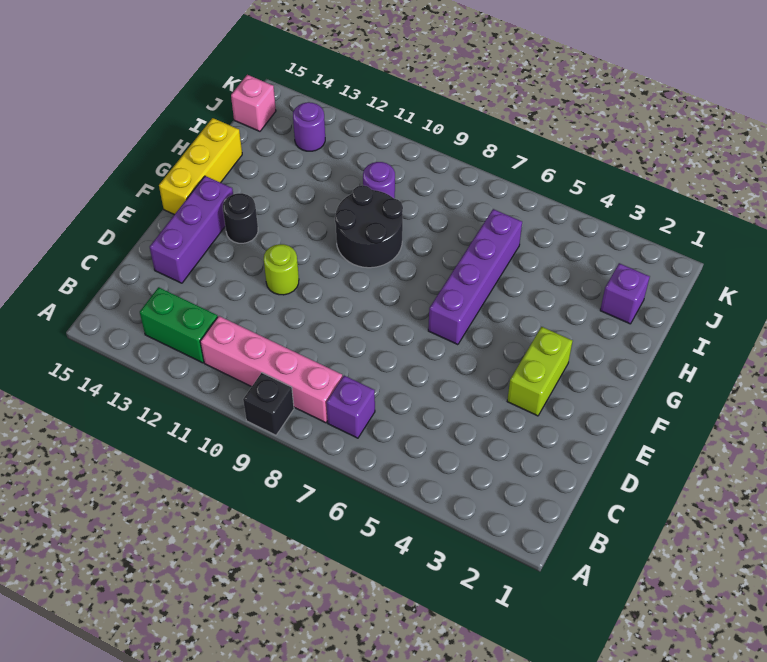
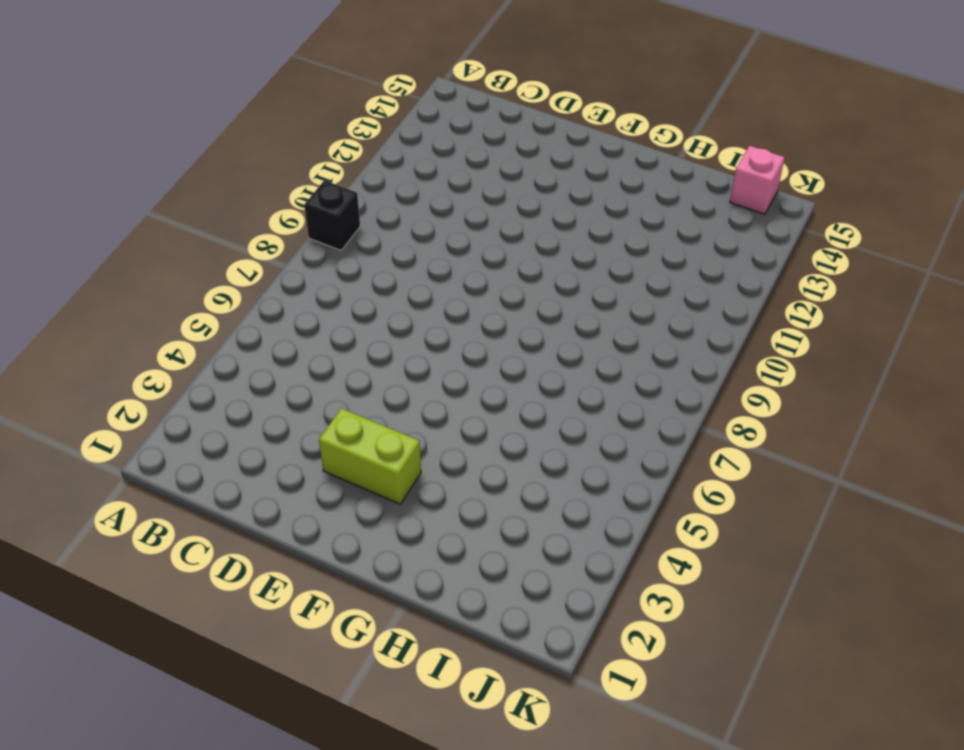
none -> purple 1x1 brick [326,376,375,438]
none -> pink 1x4 brick [200,316,343,423]
none -> green 1x2 brick [140,287,218,363]

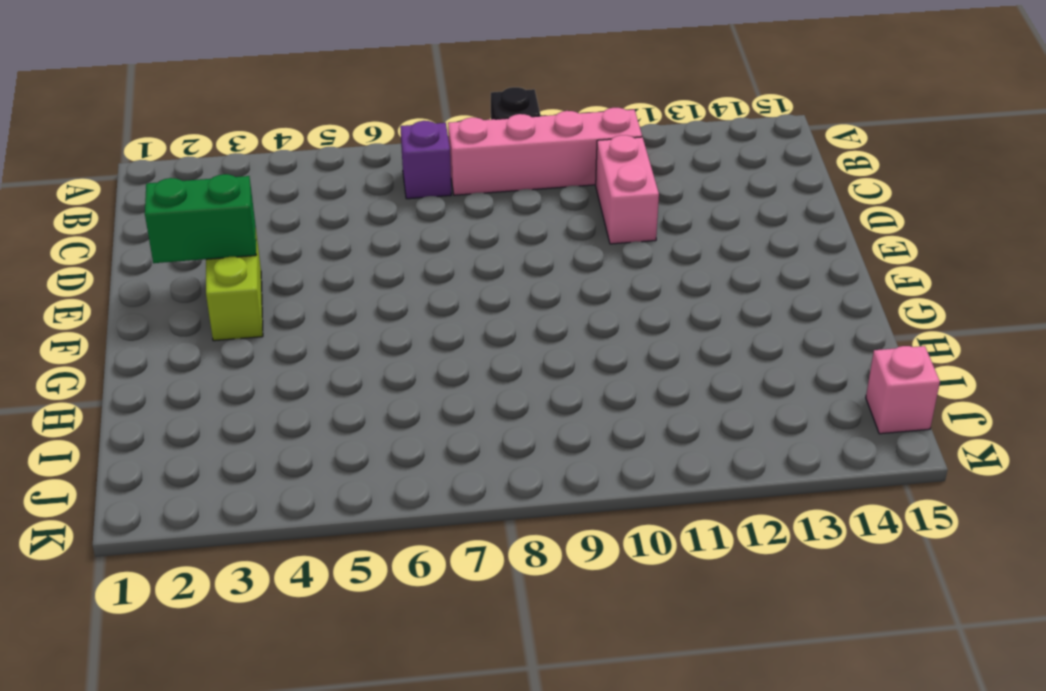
pink 1x2 brick [596,135,659,244] -> none
green 1x2 brick [145,174,256,263] -> green 1x2 brick moved to [140,287,218,363]
none -> purple 1x3 brick [150,176,233,283]
none -> lime 1x1 round brick [264,244,299,295]
none -> purple 1x4 brick [428,209,522,345]

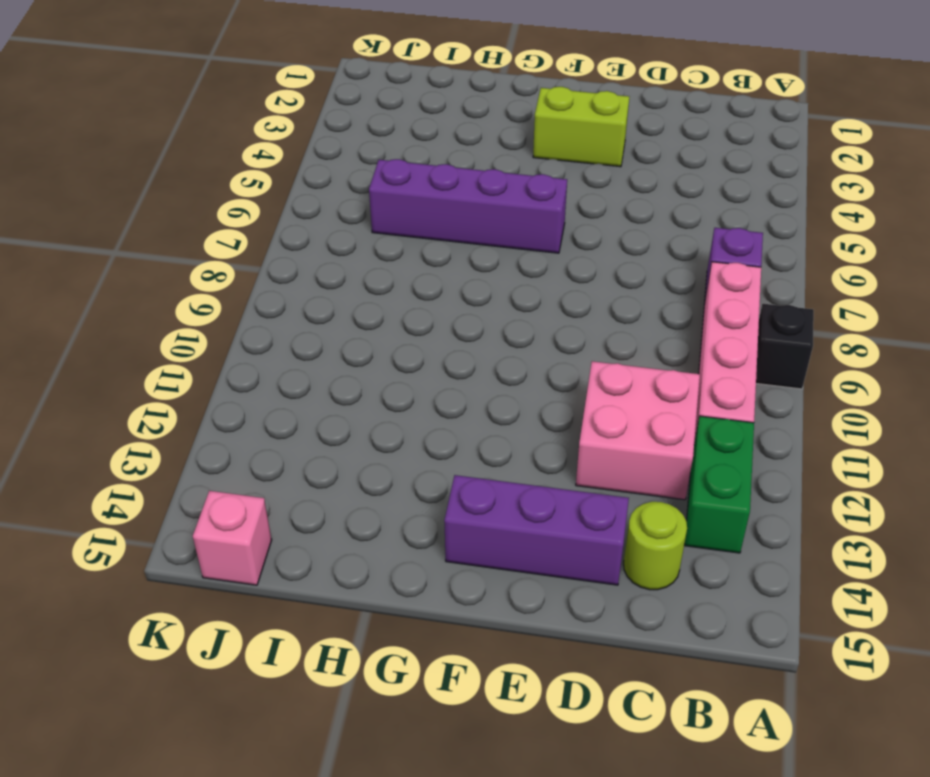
pink 2x2 brick [576,361,700,500] -> none
lime 1x1 round brick [624,502,687,590] -> lime 1x1 round brick moved to [264,244,299,295]
none -> black 1x1 round brick [223,193,258,243]
none -> yellow 1x3 brick [159,118,242,215]
none -> black 2x2 round brick [335,185,403,268]

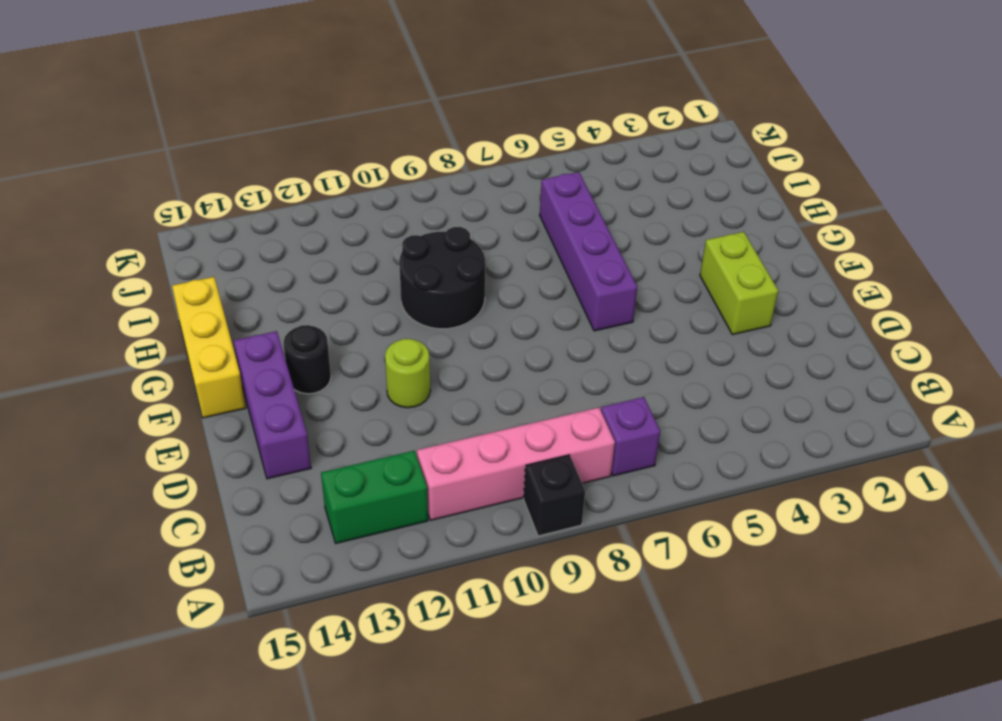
none -> purple 1x1 brick [600,263,650,324]
none -> purple 1x1 round brick [363,162,395,199]
none -> purple 1x1 round brick [293,102,325,151]

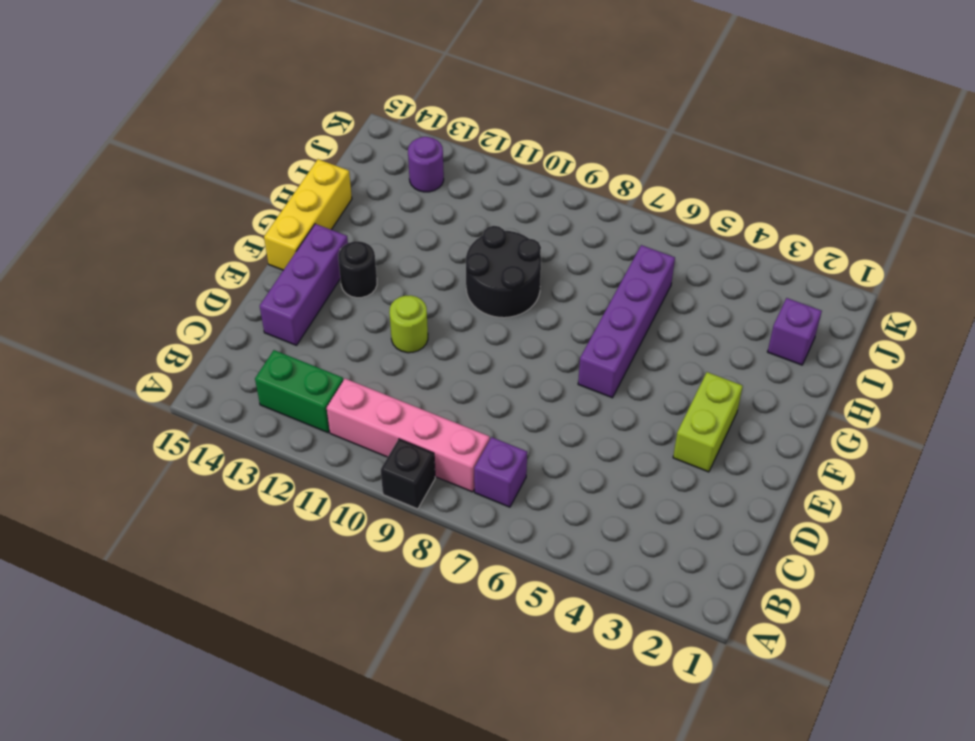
none -> purple 1x1 round brick [363,162,395,199]
none -> pink 1x1 brick [231,75,276,131]

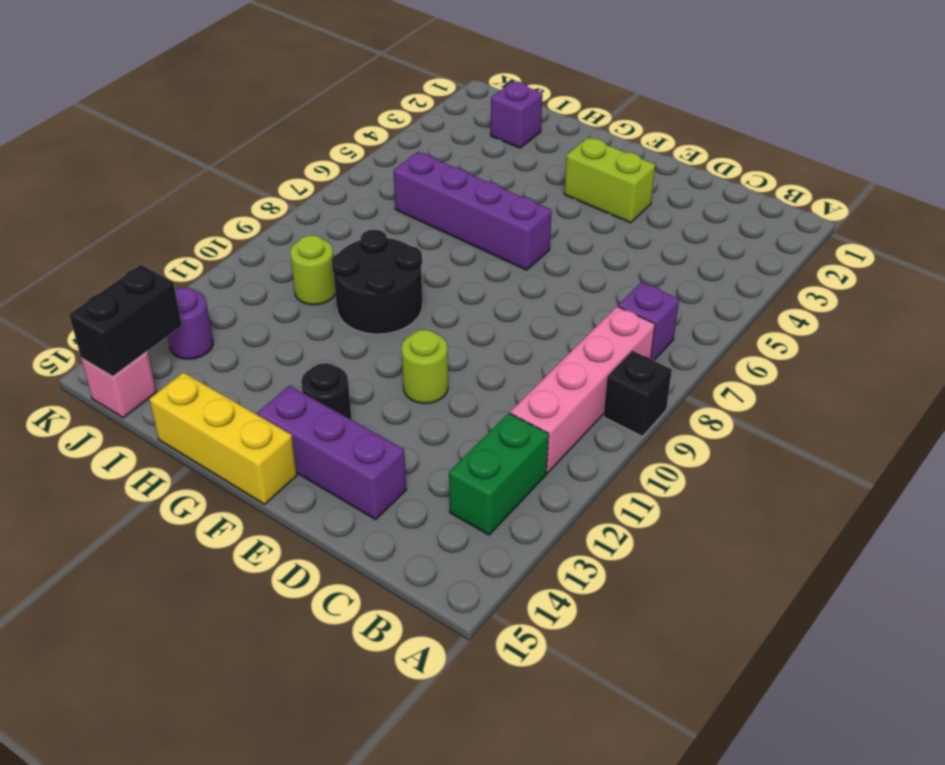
lime 1x1 round brick [290,235,336,305] -> purple 1x1 round brick [363,162,395,199]
black 1x2 brick [69,265,182,376] -> none

